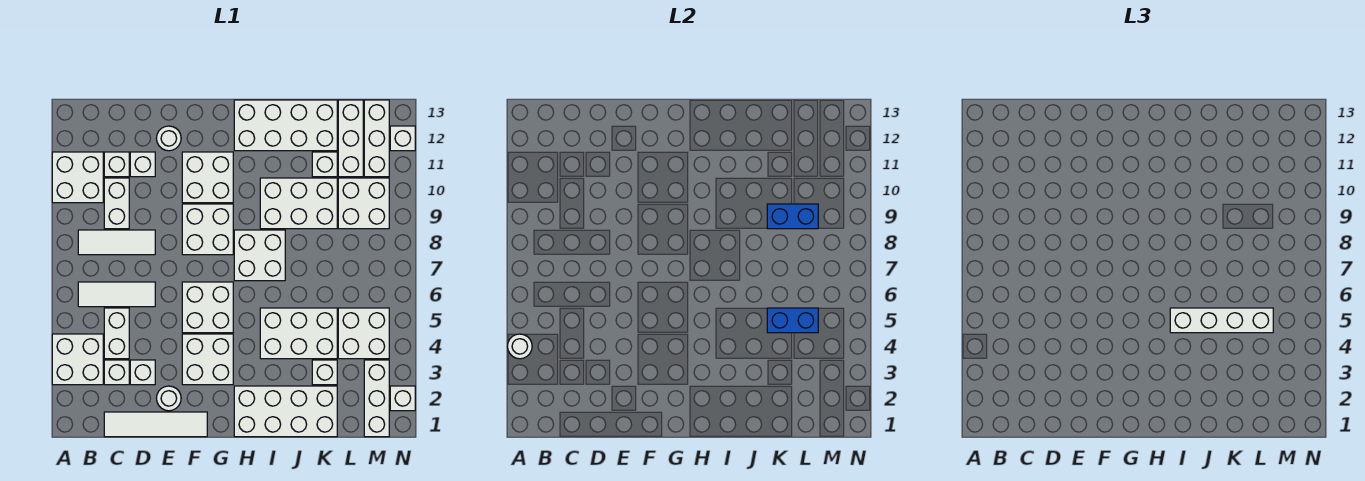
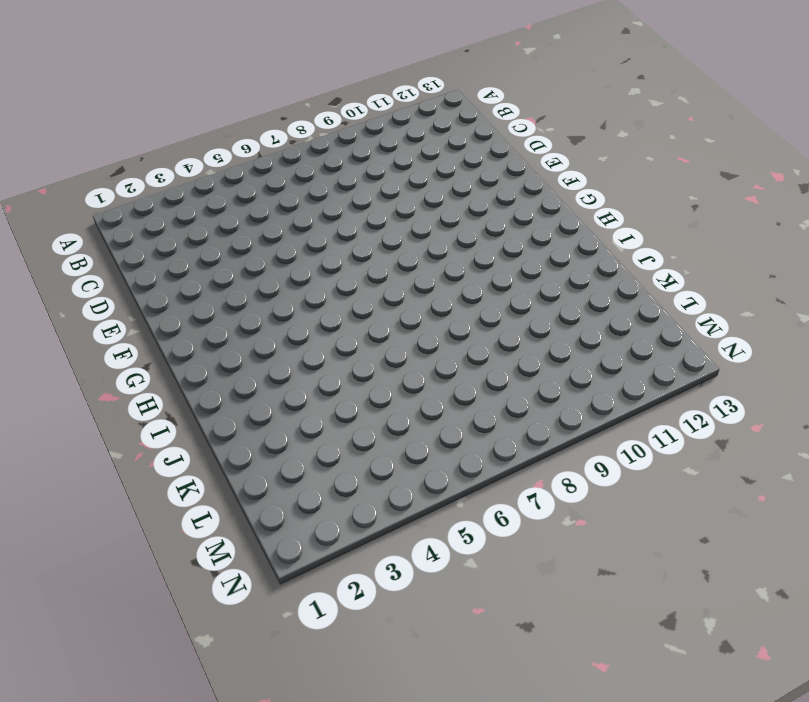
none -> white 2x2 brick [52,334,103,385]
none -> white 2x2 brick [52,152,103,203]
none -> white 1x3 tile [78,282,155,307]
none -> white 1x3 tile [78,230,155,255]

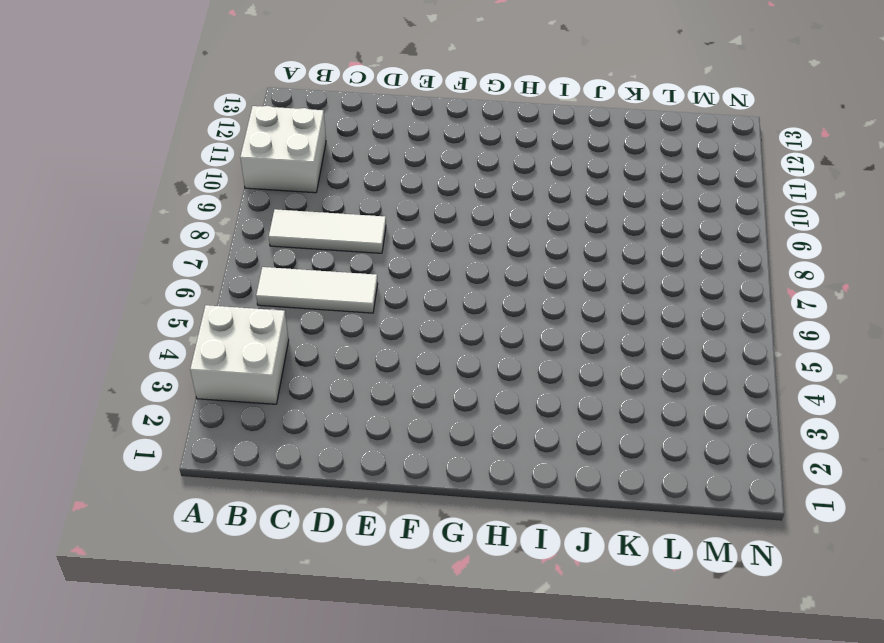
none -> white 1x4 tile [104,412,207,437]
none -> white 1x1 brick [104,360,129,385]
none -> white 1x2 brick [104,308,129,359]
none -> white 1x2 brick [104,178,129,229]

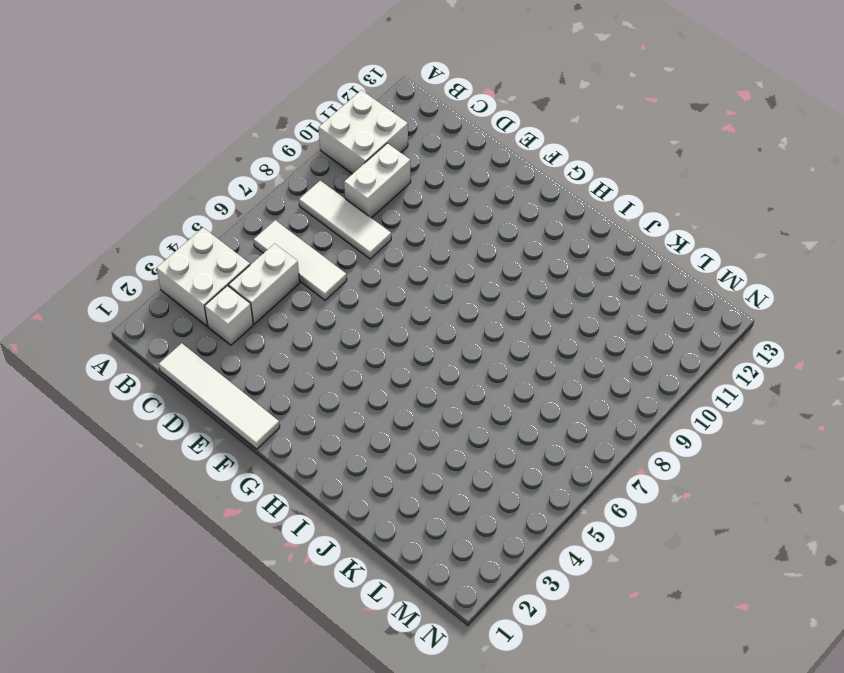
none -> white 1x1 brick [104,152,129,177]
none -> white 1x1 brick [130,360,155,385]
none -> white 1x1 brick [130,152,155,177]
none -> white 1x1 round brick [157,386,181,411]

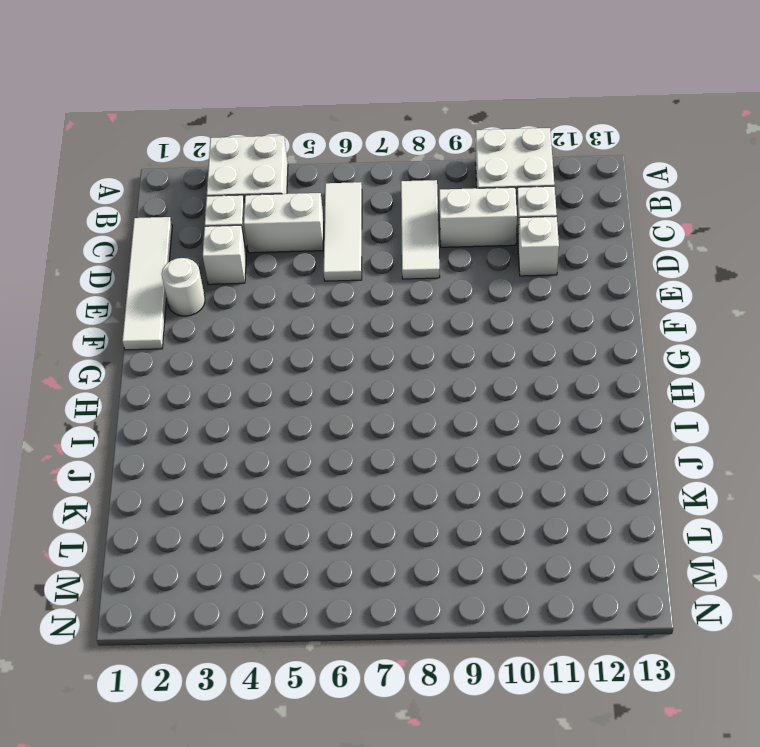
none -> white 1x1 round brick [157,126,181,151]
none -> white 2x2 brick [182,334,233,385]
none -> white 2x2 brick [182,282,233,333]
none -> white 2x2 brick [182,204,233,255]

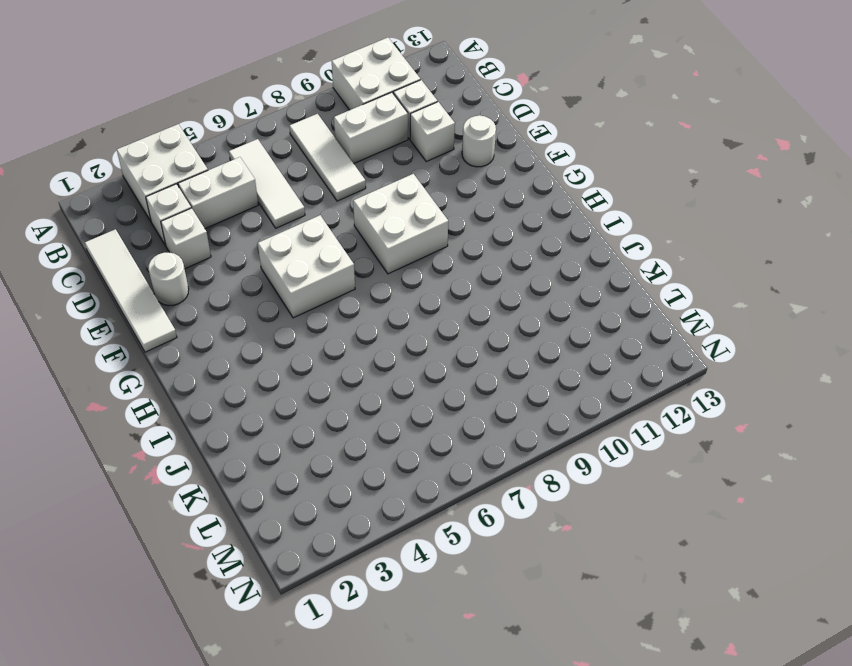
none -> white 2x2 brick [182,334,233,385]
none -> white 2x2 brick [182,152,233,203]
none -> white 2x4 brick [234,386,337,437]
none -> white 2x2 brick [234,230,285,281]

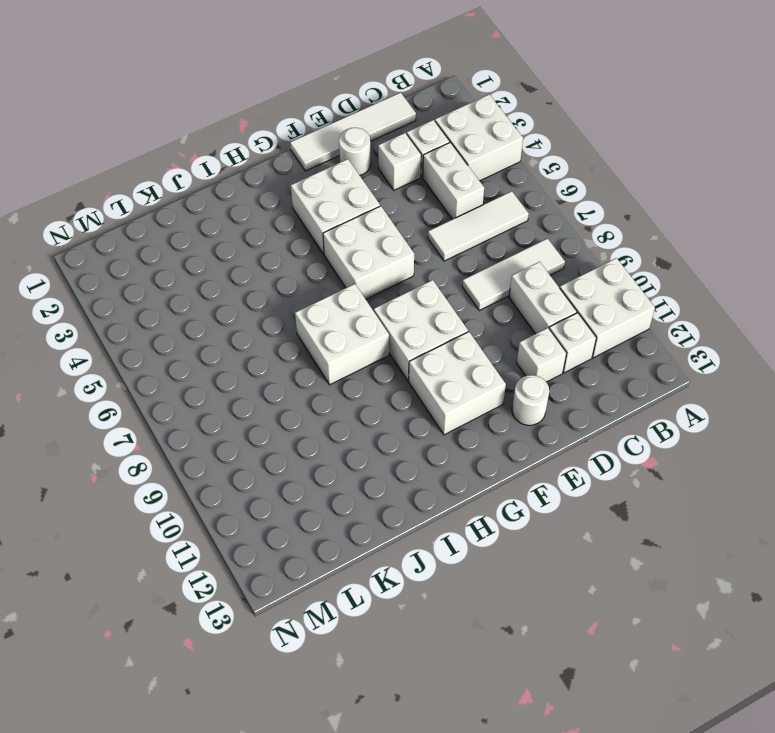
none -> white 2x4 brick [234,386,337,437]
none -> white 2x4 brick [234,100,337,151]
none -> white 2x3 brick [260,308,337,359]
none -> white 2x3 brick [260,178,337,229]

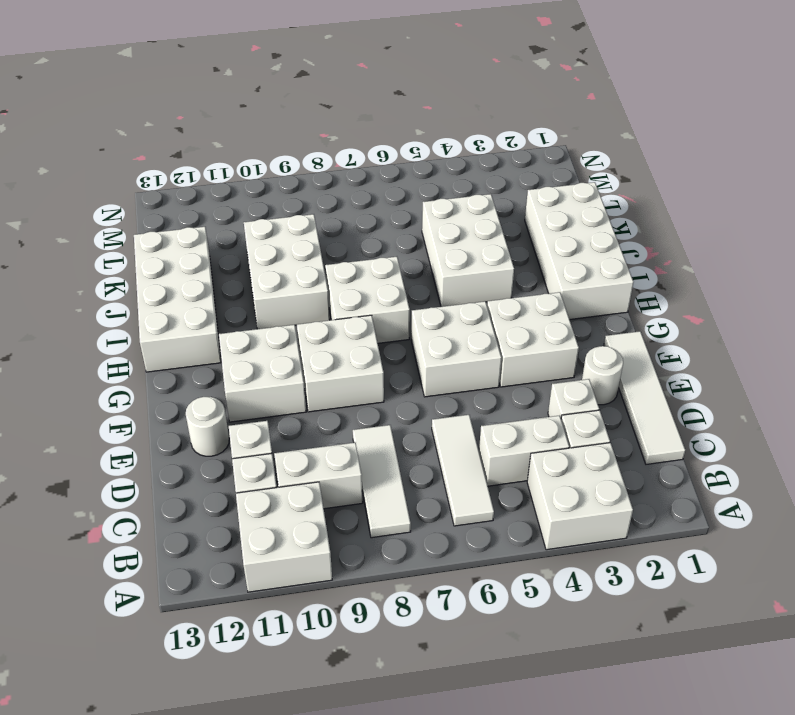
none -> white 1x1 brick [312,360,337,385]
none -> white 1x1 brick [312,152,337,177]
none -> white 2x2 brick [338,308,389,359]
none -> white 2x2 brick [338,178,389,229]

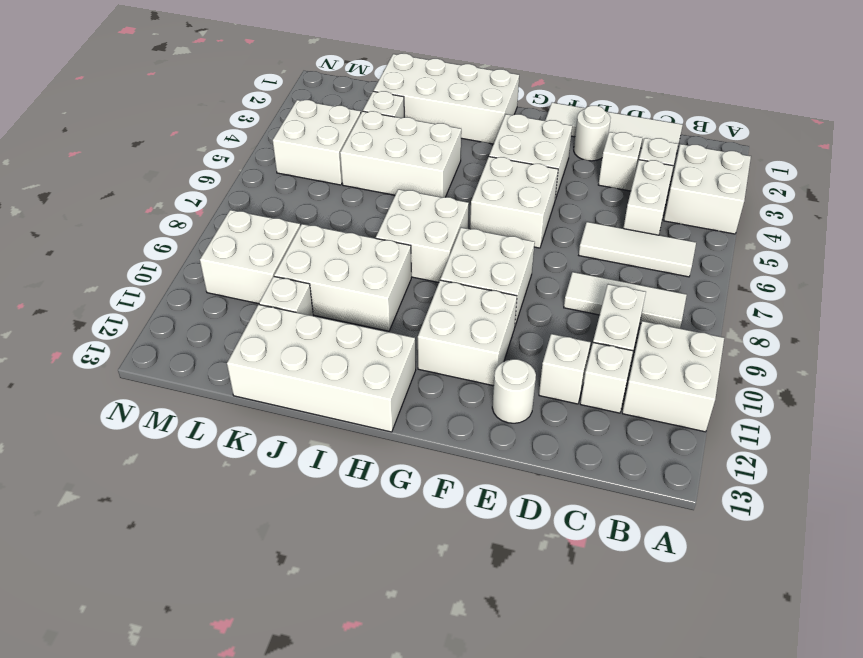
none -> white 1x3 brick [338,100,363,177]
none -> white 1x3 brick [364,360,389,437]
none -> white 1x3 brick [364,100,389,177]
none -> white 1x1 brick [390,386,415,411]

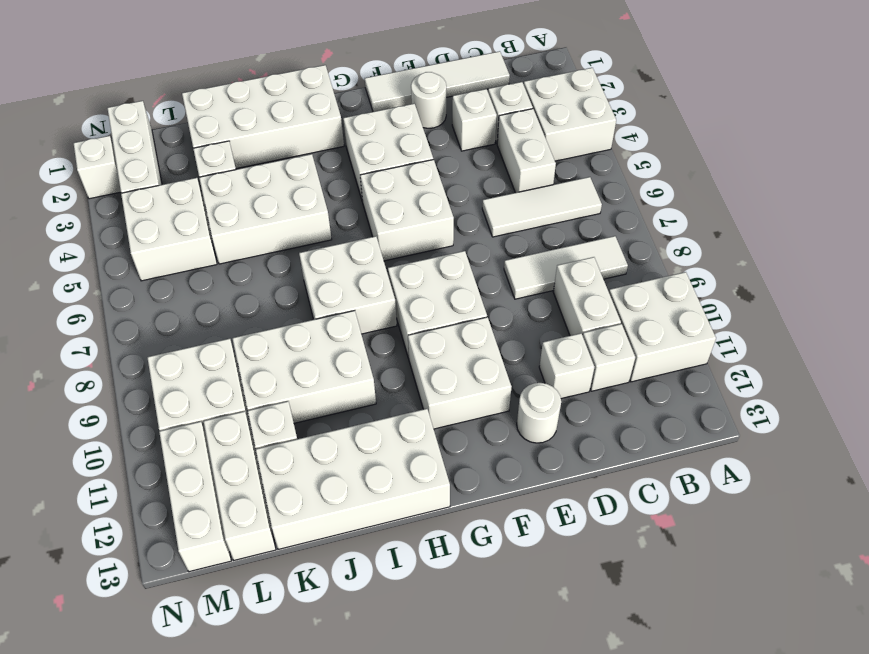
none -> white 1x1 brick [390,126,415,151]
none -> white 1x1 round brick [508,334,532,359]
none -> blue 1x2 brick [767,308,818,333]
none -> blue 1x2 brick [767,204,818,229]

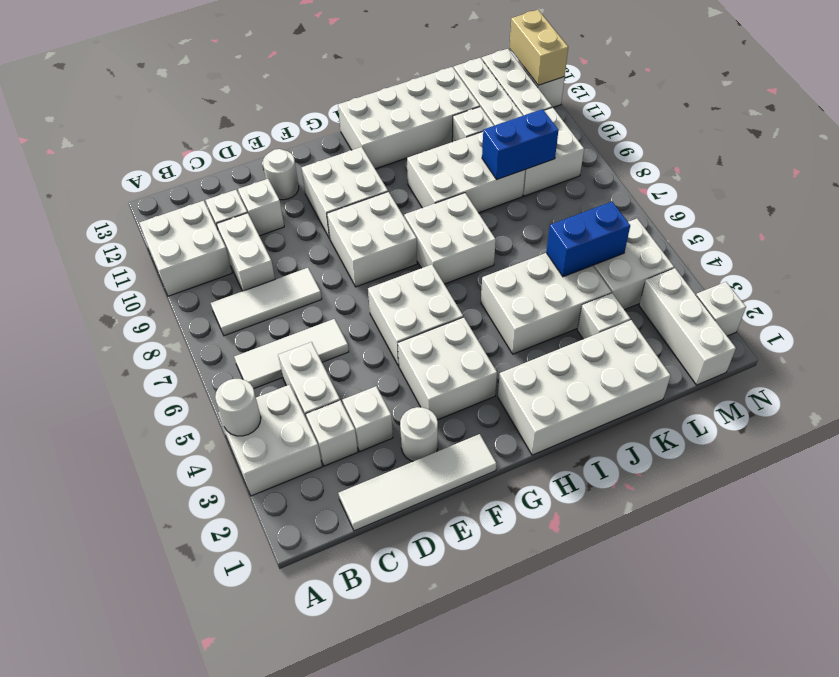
tan 1x2 brick [509,10,568,85] -> none
none -> white 1x4 brick [1170,308,1273,333]

